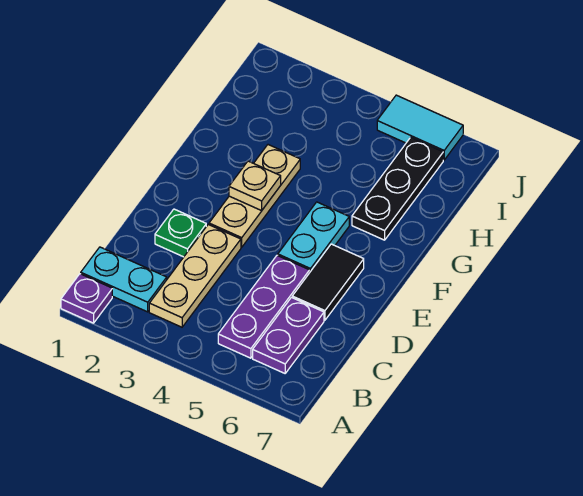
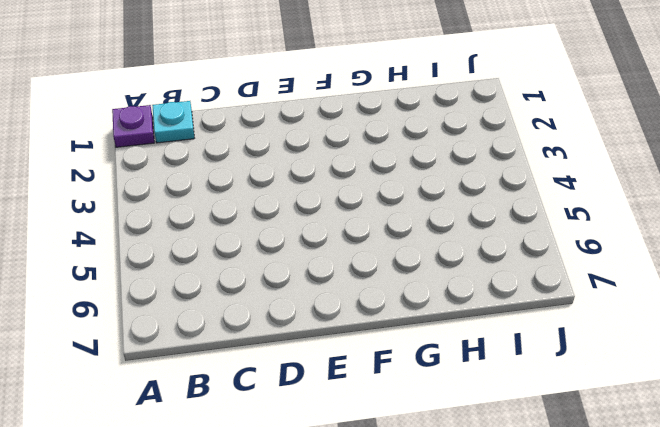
cyan 1x1 plate [152,101,194,143] -> cyan 1x2 plate [81,247,167,312]
none -> tan 1x3 plate [149,225,241,327]
none -> purple 1x3 plate [218,255,310,358]
none -> purple 1x2 plate [253,298,324,373]

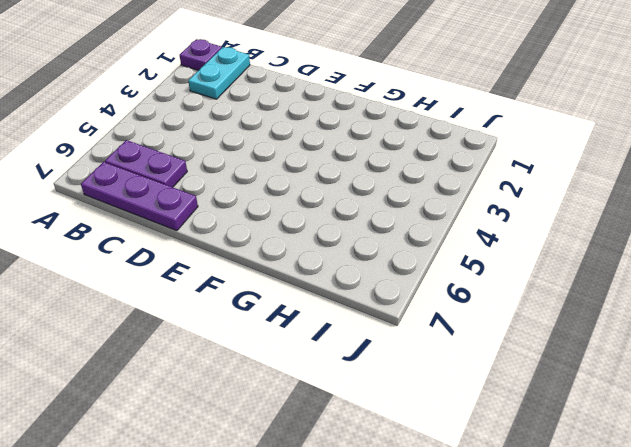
purple 1x3 plate [81,162,198,231] -> purple 1x3 plate moved to [218,255,310,358]
none -> tan 1x3 plate [149,225,241,327]
none -> green 1x1 plate [155,209,206,257]
none -> black 1x2 tile [292,244,364,320]

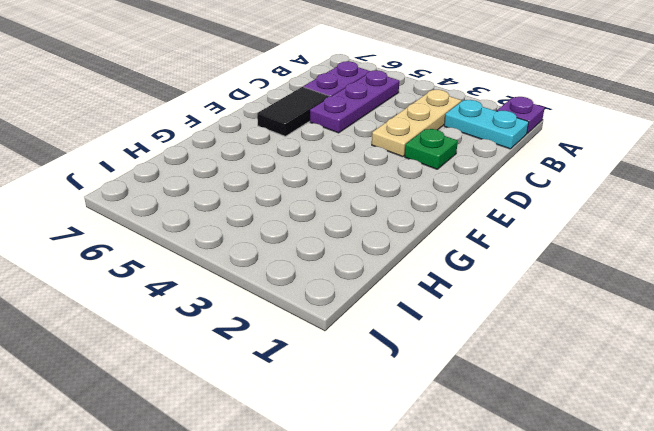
none -> tan 1x3 plate [209,145,300,247]
none -> cyan 1x2 plate [278,202,349,272]
none -> black 1x3 plate [352,137,443,240]

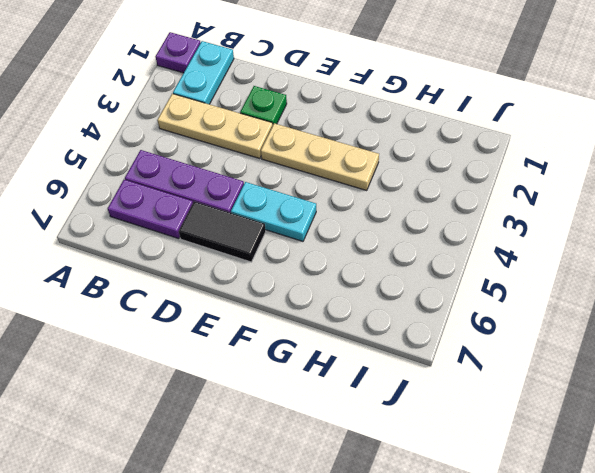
none -> black 1x3 plate [352,137,443,240]
none -> cyan 1x2 tile [377,95,463,160]
none -> tan 1x1 plate [229,161,281,211]

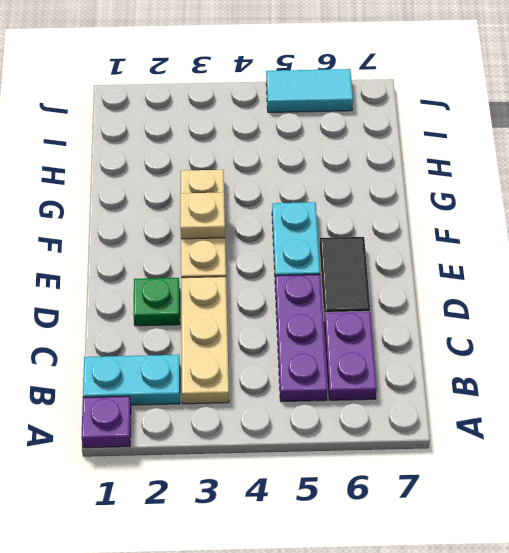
none -> black 1x3 plate [352,137,443,240]

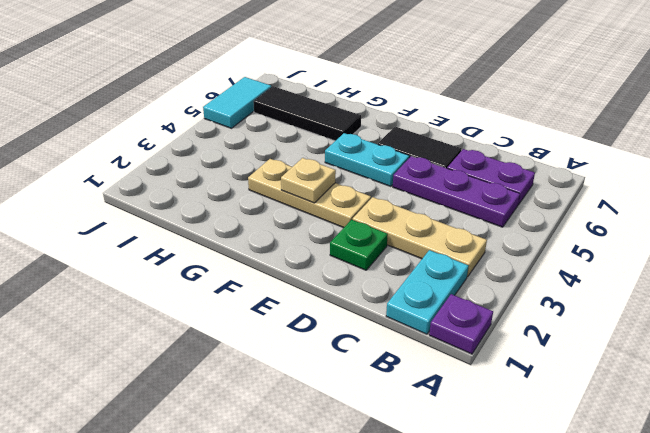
black 1x3 tile [253,86,361,141] -> black 1x3 plate [352,137,443,240]

